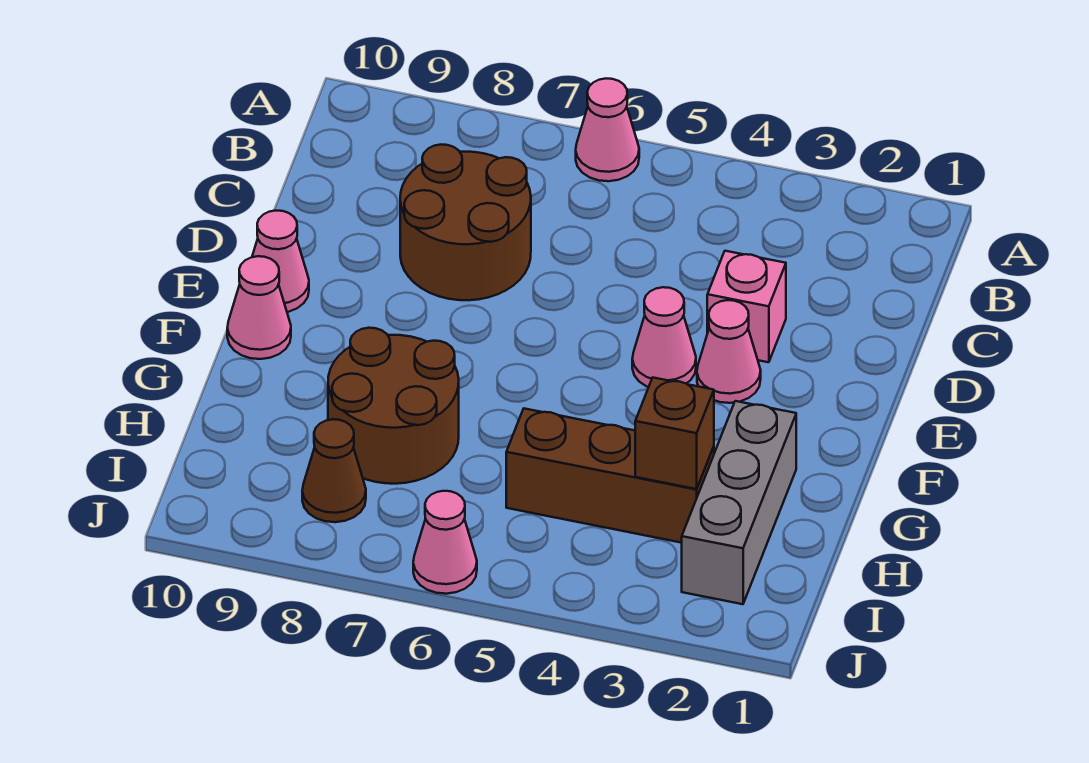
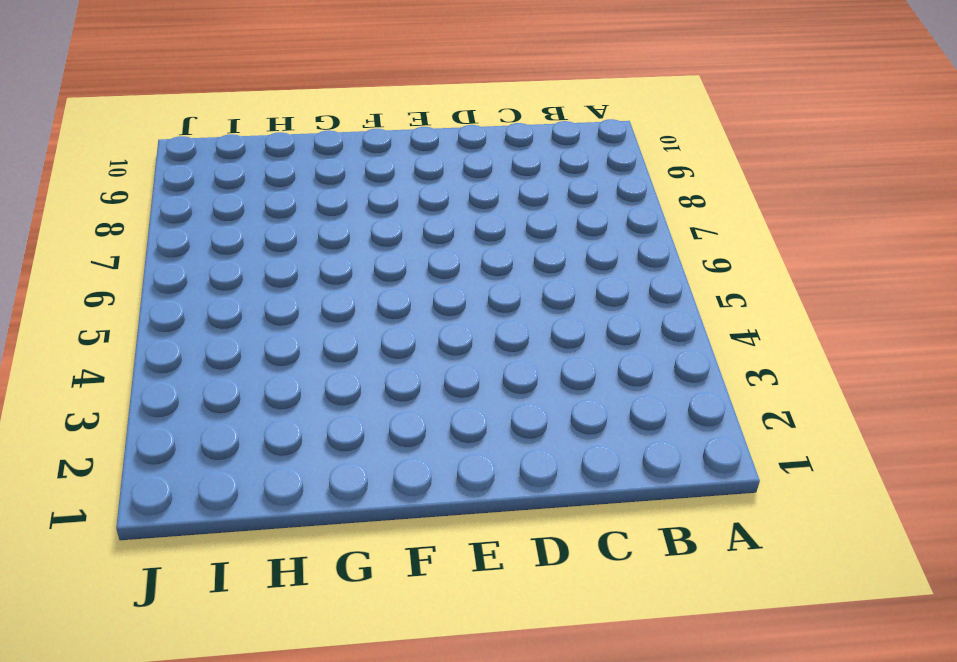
none -> pink 1x1 cone [576,78,639,181]
none -> brown 2x2 round brick [400,145,531,300]
none -> pink 1x1 brick [707,251,786,362]

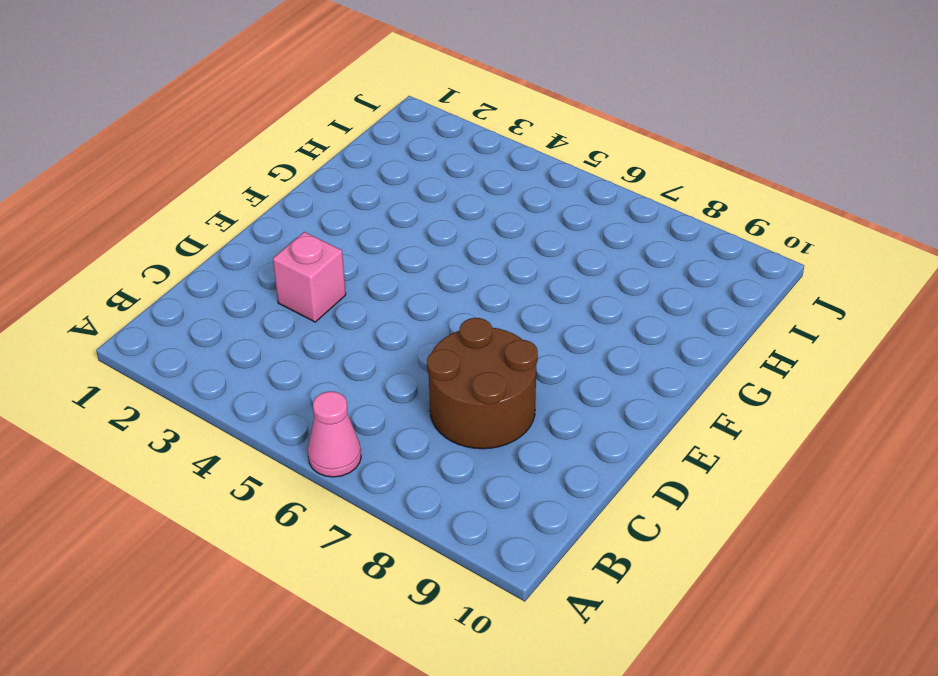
none -> pink 1x1 cone [697,300,761,403]
none -> pink 1x1 cone [632,287,696,387]
none -> pink 1x1 cone [252,211,309,312]

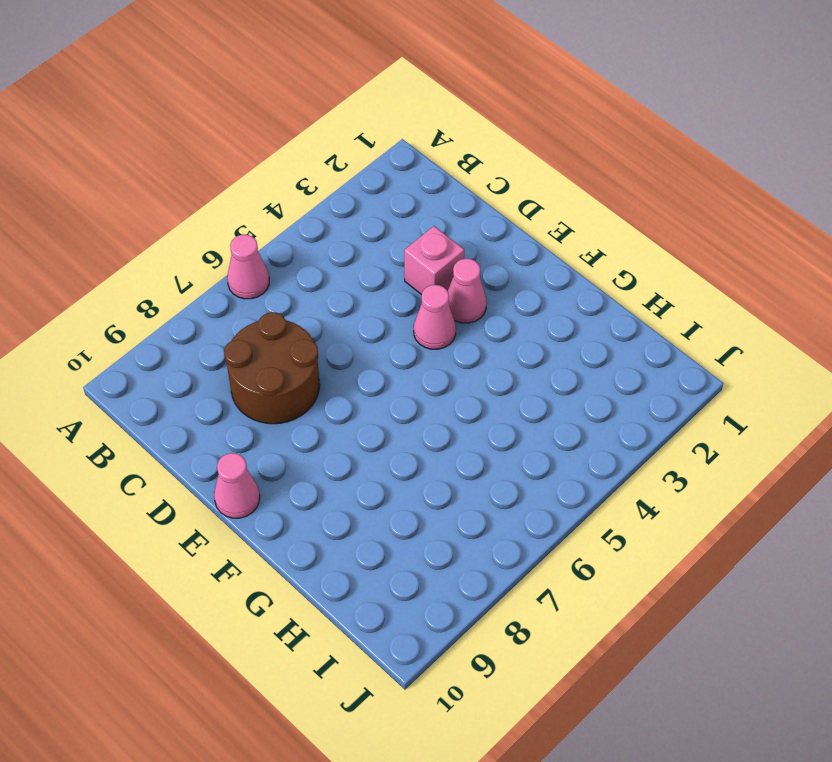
none -> pink 1x1 cone [227,256,291,359]
none -> grey 1x3 brick [682,401,796,604]
none -> brown 2x2 round brick [328,328,459,484]

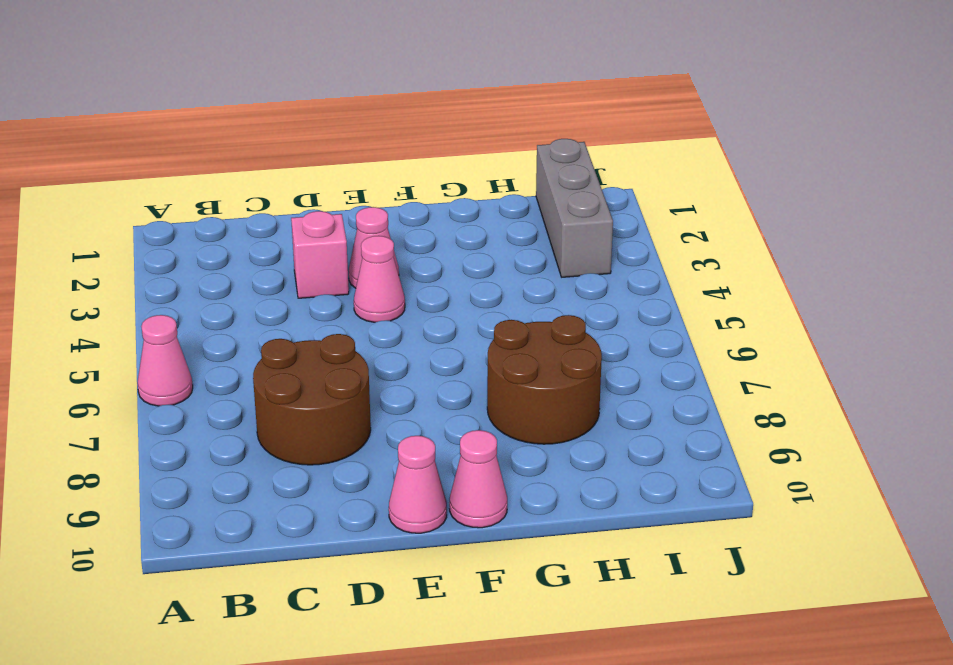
grey 1x3 brick [536,139,613,277] -> grey 1x3 brick turned to [682,401,796,604]
none -> brown 1x3 brick [506,409,714,543]
none -> brown 1x1 cone [302,419,366,522]
none -> pink 1x1 cone [413,491,477,594]

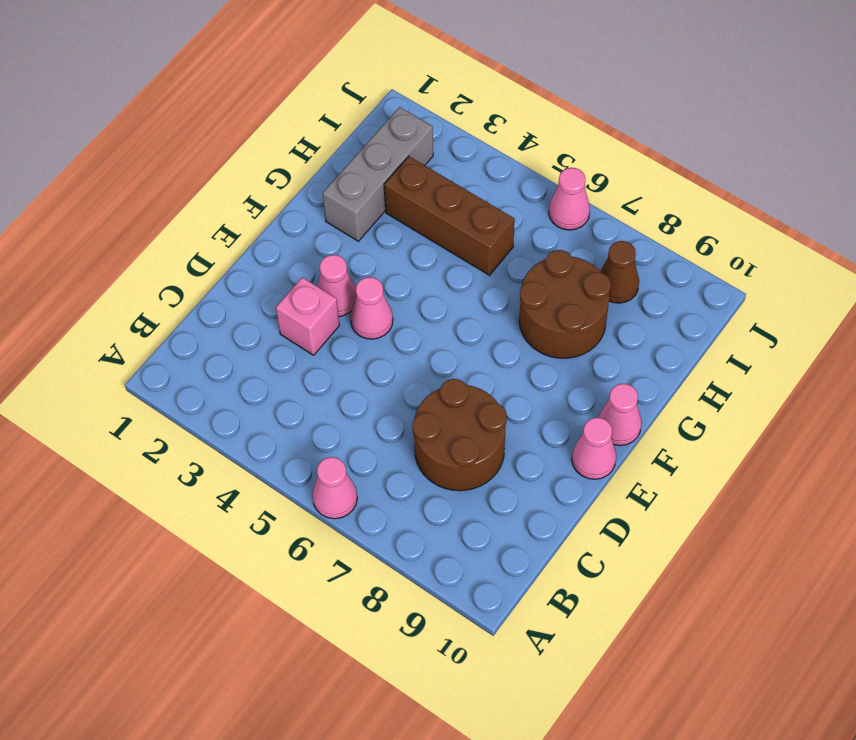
none -> brown 1x1 brick [635,378,714,489]

